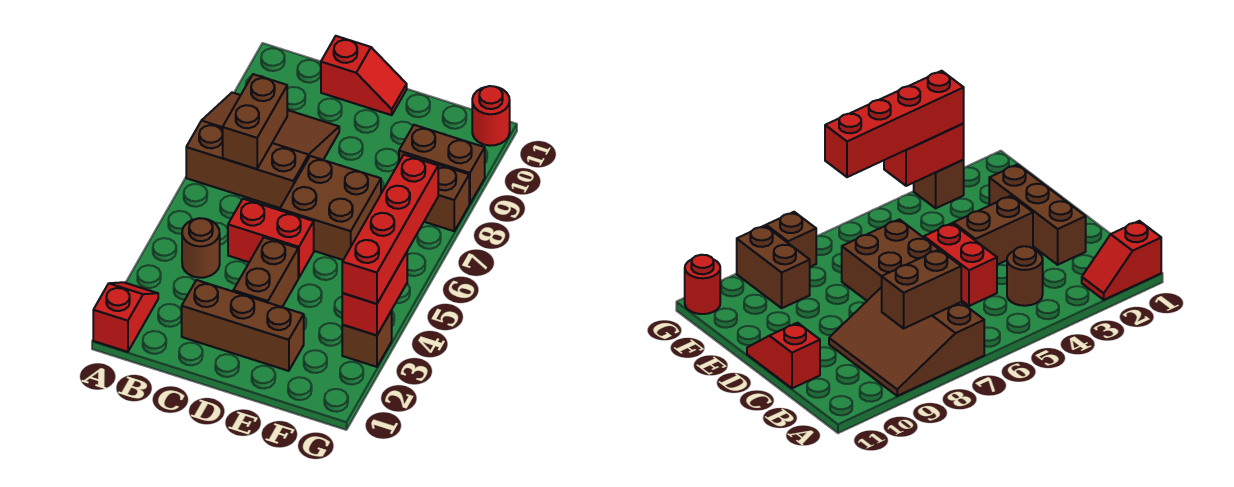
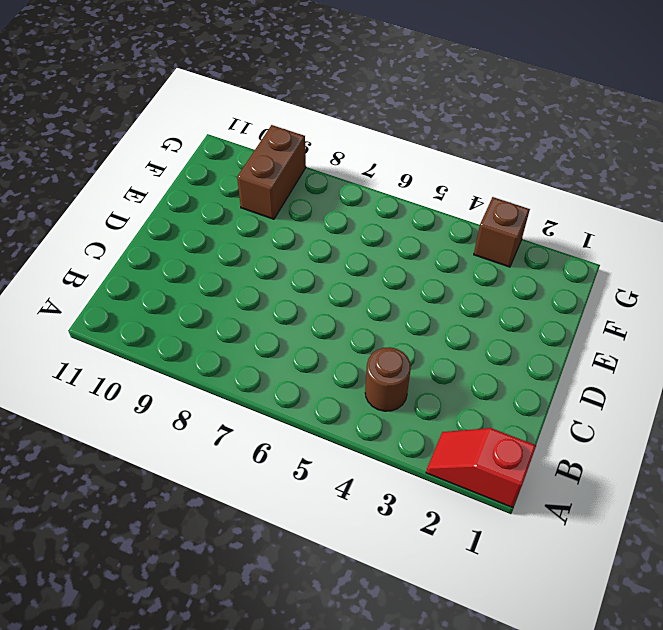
none -> brown 3x3 slope [186,93,339,208]
none -> brown 1x3 brick [182,280,304,371]
none -> red 1x2 brick [228,199,314,278]

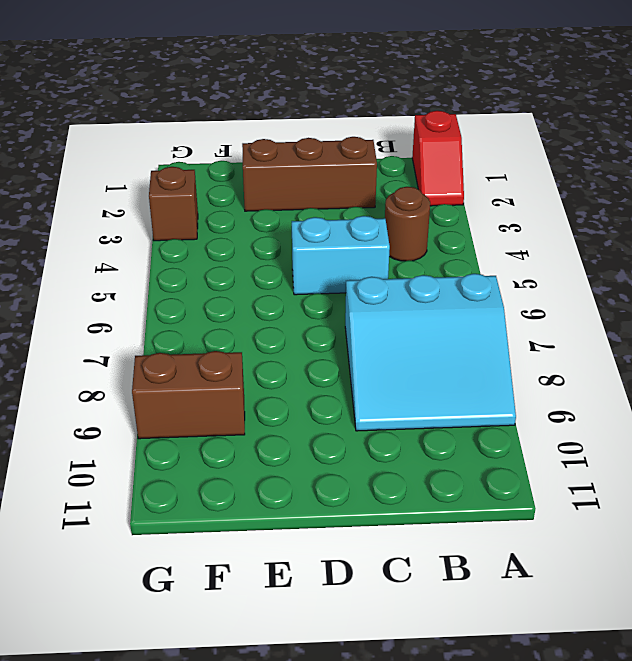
cyan 3x3 slope [345,274,516,431] -> brown 3x3 slope [186,93,339,208]
cyan 1x2 brick [292,216,390,295] -> red 1x2 brick [228,199,314,278]
none -> red 1x2 slope [321,36,407,115]
none -> brown 1x2 brick [233,237,298,307]
none -> brown 2x2 brick [280,156,381,260]

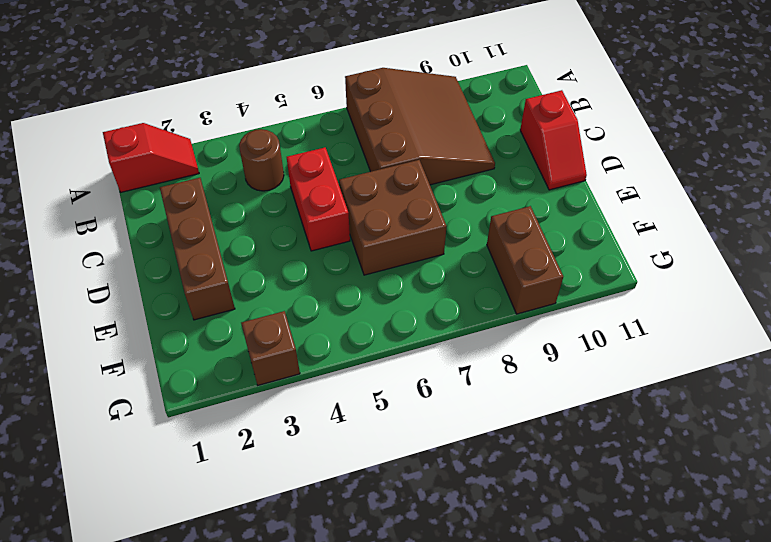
none -> brown 1x2 brick [233,237,298,307]
none -> brown 1x1 brick [424,164,469,231]
none -> red 1x1 round brick [472,86,510,146]

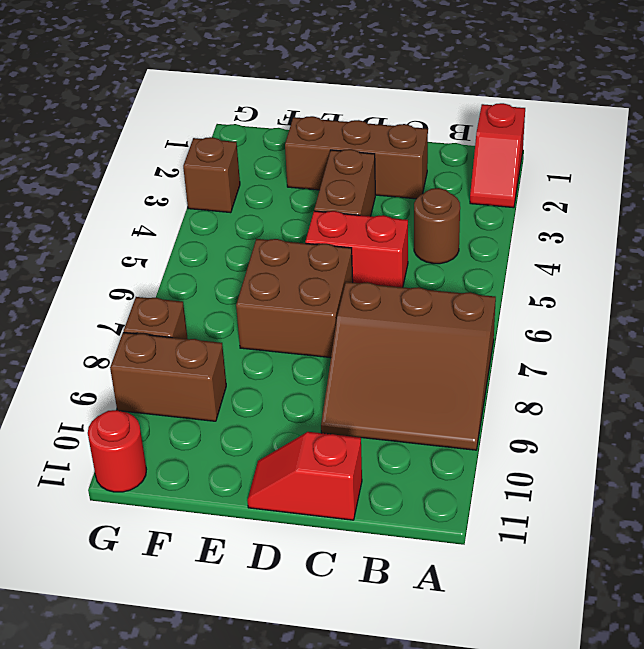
none -> brown 1x2 brick [223,74,287,169]
none -> red 1x2 brick [342,252,407,335]
none -> red 1x4 brick [342,155,438,304]

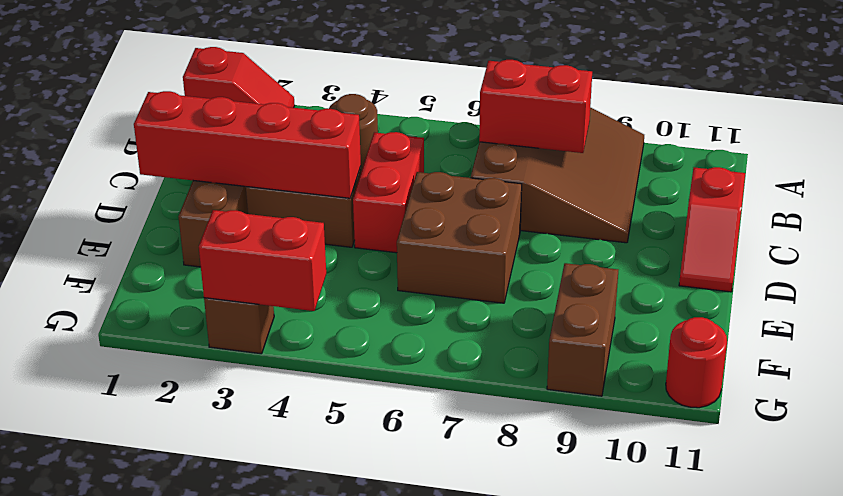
red 1x2 brick [479,60,592,153] -> brown 1x2 brick [223,74,287,169]
red 1x4 brick [134,91,361,198] -> red 1x4 brick moved to [342,155,438,304]
none -> brown 1x1 brick [424,164,469,231]

